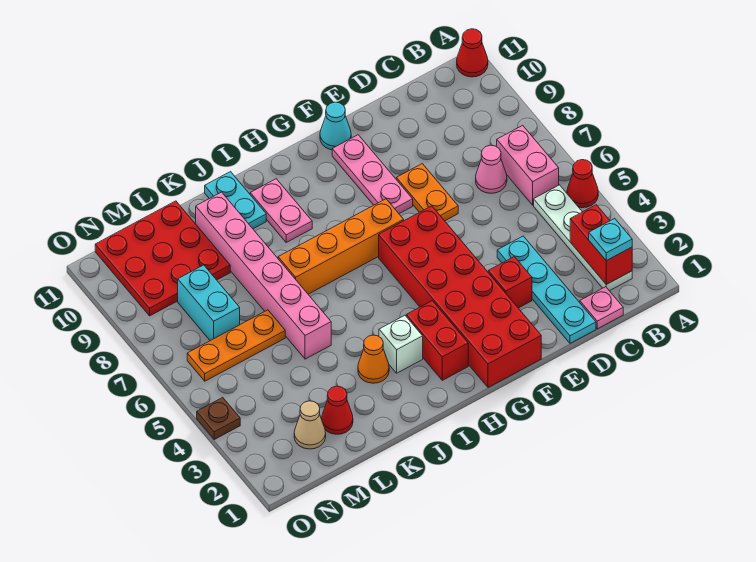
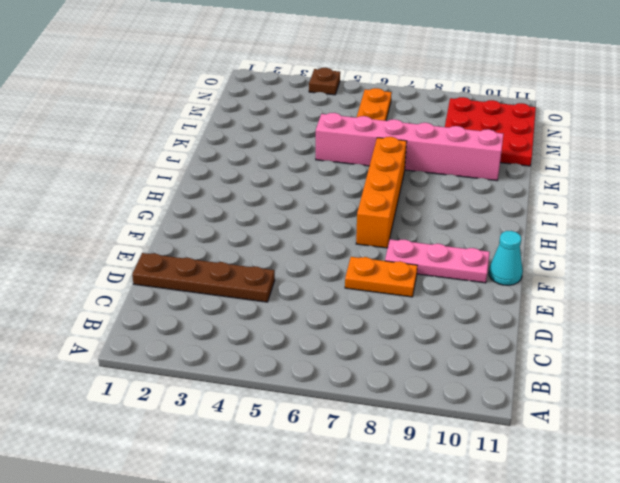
brown 1x4 plate [132,253,275,302] -> cyan 1x4 plate [497,236,596,343]
none -> red 1x1 cone [567,160,598,208]
none -> red 1x1 cone [457,29,488,77]
none -> white 1x4 plate [534,185,632,291]

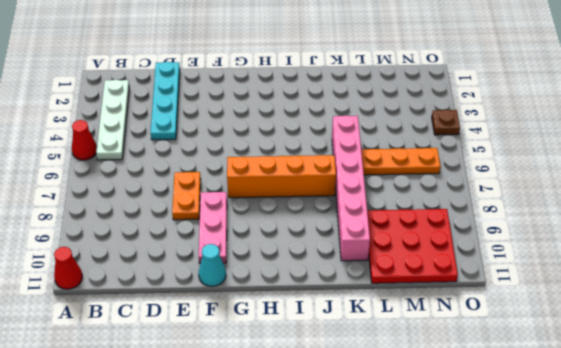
none -> pink 1x2 brick [497,125,559,205]
none -> pink 1x1 plate [580,287,623,329]
none -> pink 1x1 cone [476,145,507,193]

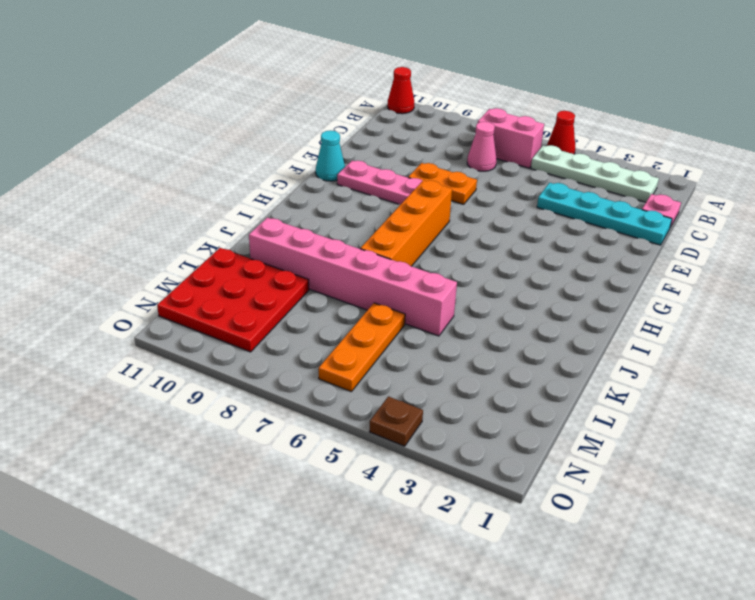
none -> red 1x1 brick [488,257,532,308]
none -> red 2x6 brick [379,206,541,387]
none -> red 1x2 brick [406,301,468,380]

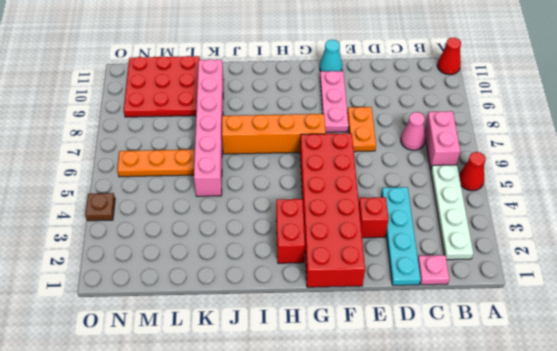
none -> white 1x1 brick [379,315,423,373]
none -> pink 1x2 plate [250,179,312,242]
none -> orange 1x1 cone [358,335,389,383]

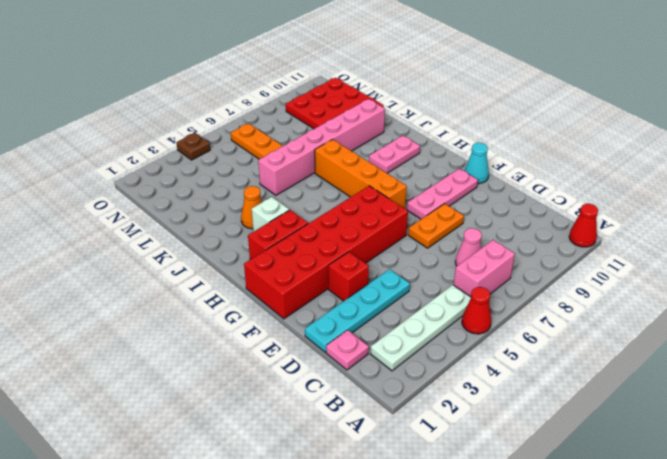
none -> cyan 1x2 plate [205,172,266,229]
none -> red 1x1 cone [322,386,353,434]
none -> tan 1x1 cone [294,401,326,449]

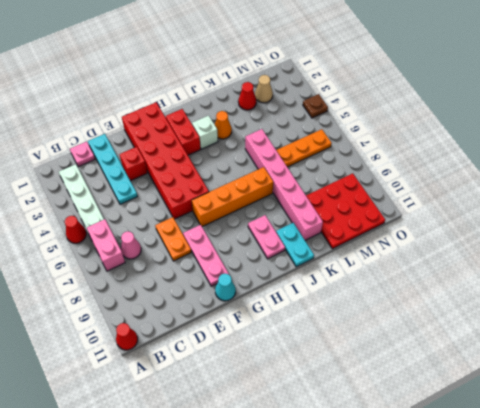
none -> cyan 1x2 brick [178,265,240,341]
none -> red 1x2 brick [570,205,632,285]
none -> cyan 1x1 plate [589,219,632,261]

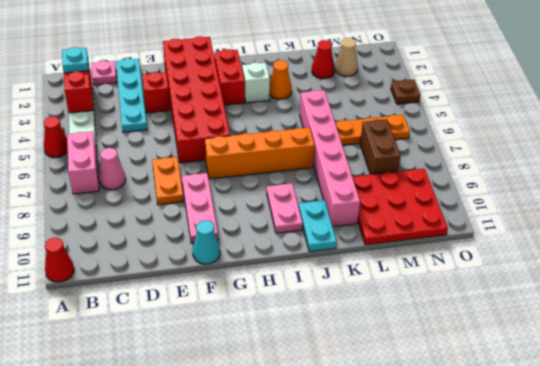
brown 1x2 brick [360,119,401,175] -> cyan 1x2 brick [178,265,240,341]

